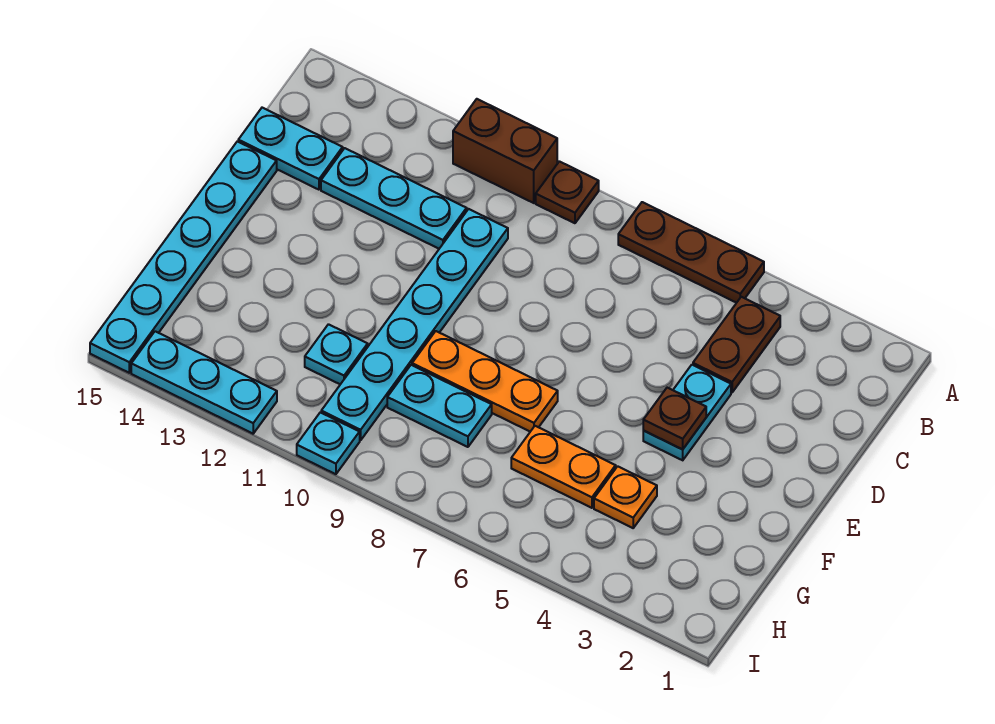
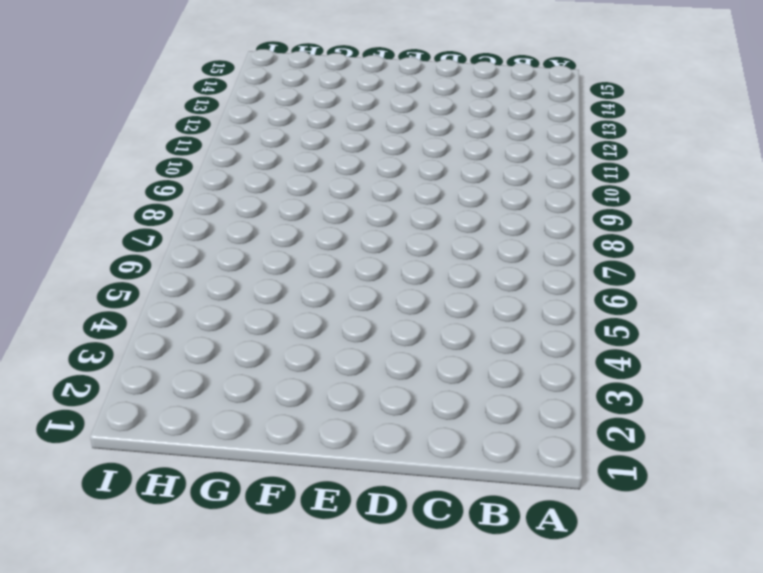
none -> brown 1x3 plate [618,202,764,303]
none -> brown 1x1 plate [536,161,599,223]
none -> brown 1x2 brick [453,99,557,203]

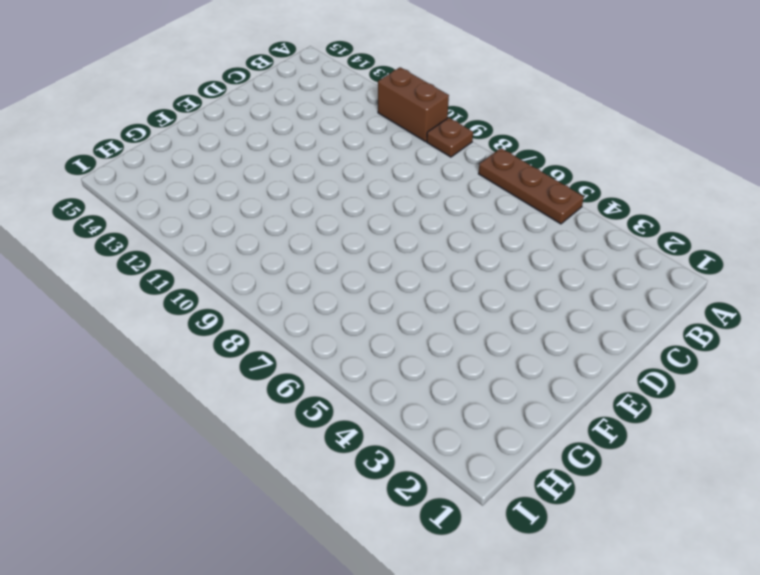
none -> brown 1x2 plate [693,297,780,392]
none -> cyan 1x6 plate [321,209,508,440]
none -> cyan 1x3 plate [321,148,467,249]

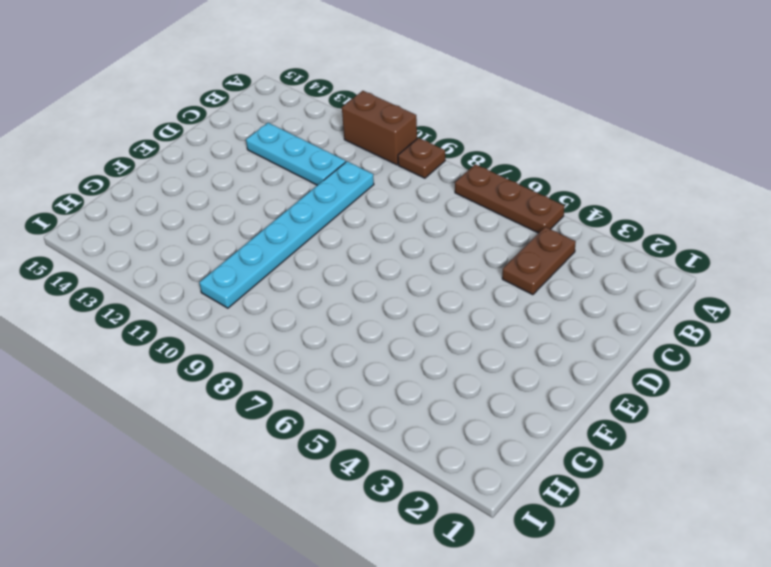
none -> cyan 1x2 plate [238,108,343,190]
none -> cyan 1x2 plate [643,365,731,460]
none -> cyan 1x6 plate [90,141,277,373]

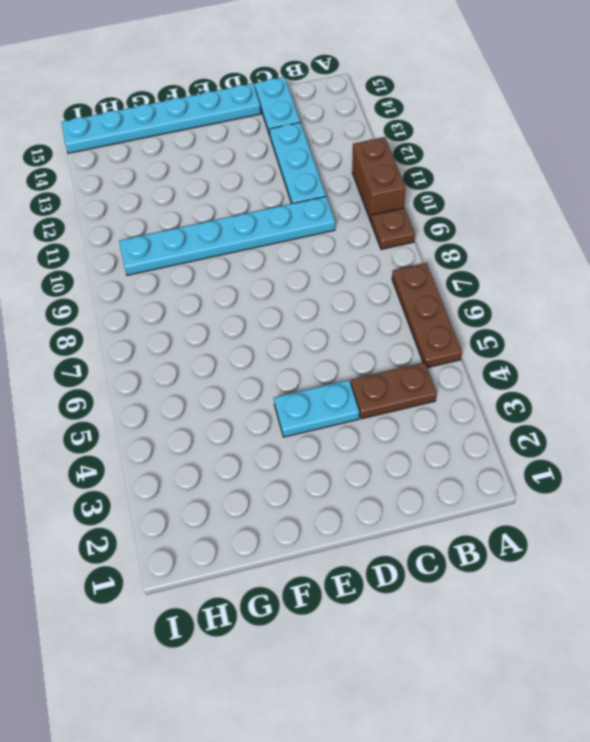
none -> orange 1x3 plate [412,331,558,432]
none -> orange 1x1 plate [594,466,657,528]
none -> orange 1x2 plate [511,426,616,508]

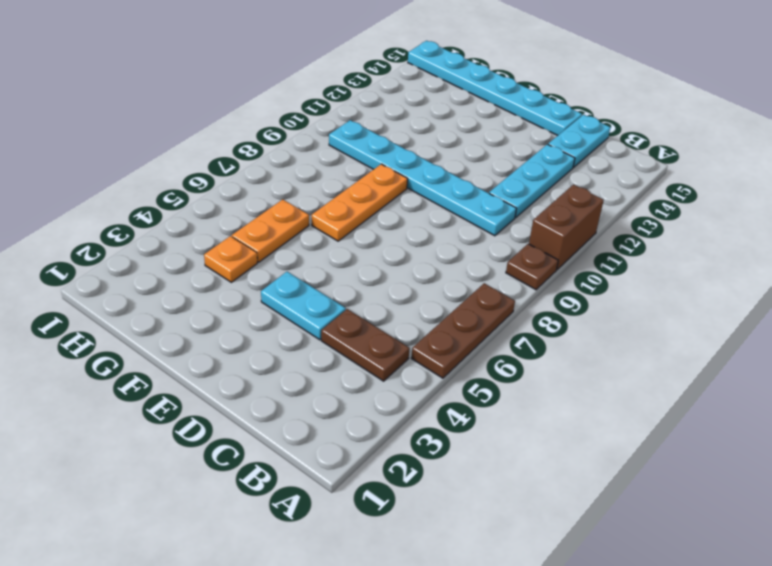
none -> cyan 1x2 plate [387,365,492,447]
none -> cyan 1x1 plate [305,324,368,384]
none -> cyan 1x1 plate [297,412,360,474]

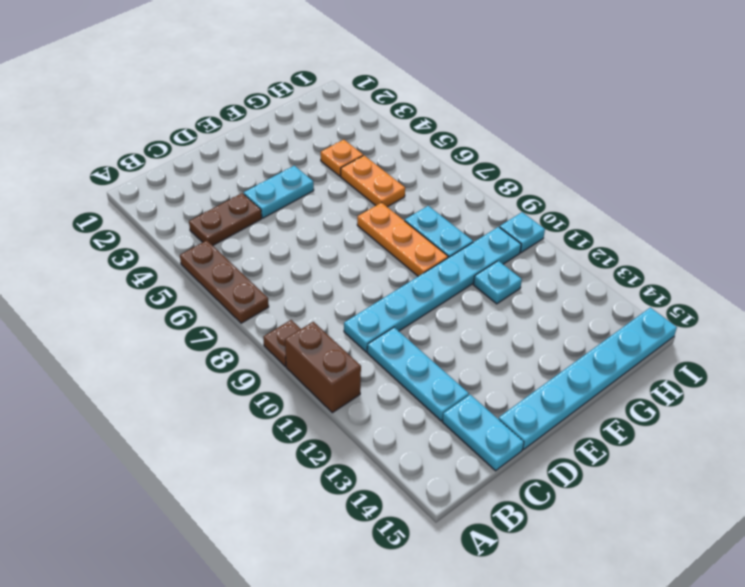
none -> cyan 1x3 plate [131,331,277,434]
none -> brown 1x1 plate [643,388,706,449]

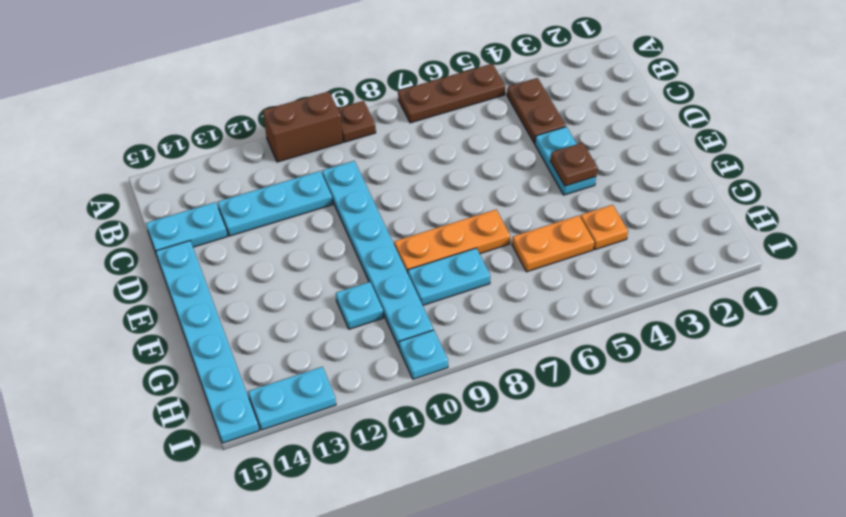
cyan 1x2 plate [248,367,336,430] -> cyan 1x3 plate [131,331,277,434]

